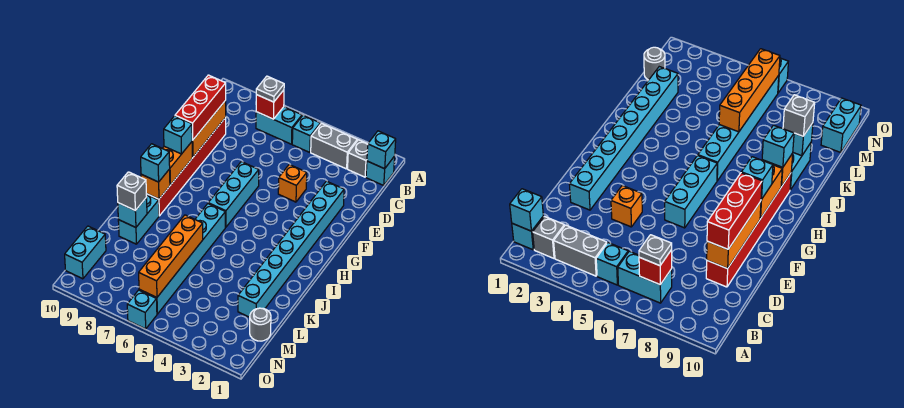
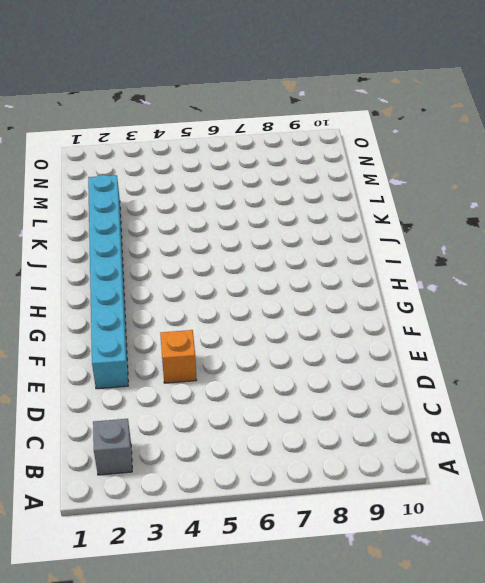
none -> cyan 1x1 brick [366,156,395,185]
none -> grey 1x2 brick [311,123,357,169]
none -> cyan 1x1 brick [292,115,320,152]

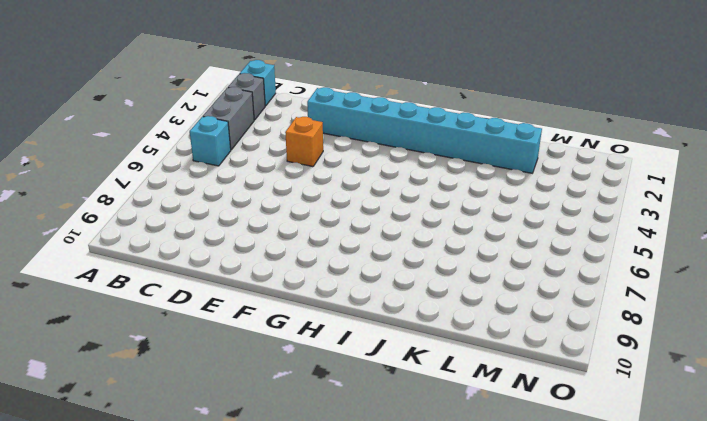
none -> cyan 1x2 brick [256,107,302,144]
none -> red 1x6 brick [146,118,226,216]
none -> cyan 1x3 brick [208,162,259,227]

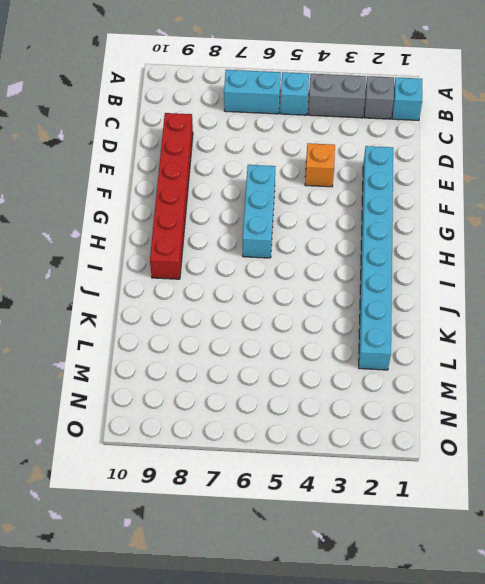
none -> cyan 1x6 brick [139,204,225,314]
none -> cyan 1x2 brick [118,195,159,244]
none -> grey 1x1 round brick [250,308,271,341]

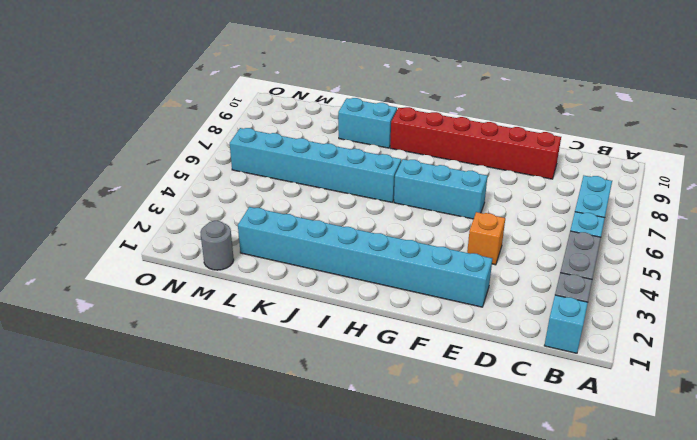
none -> cyan 1x2 brick [65,226,106,279]
none -> cyan 1x1 brick [127,290,157,329]
none -> cyan 1x1 brick [367,131,396,169]

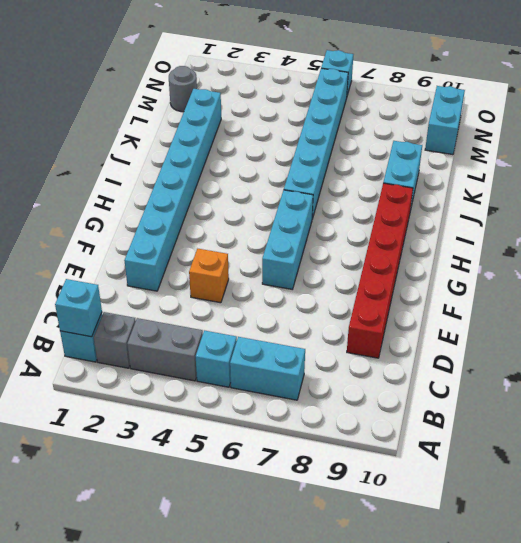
none -> red 1x1 brick [256,90,284,119]
none -> orange 1x3 brick [192,100,226,157]
none -> orange 1x2 brick [162,142,192,185]

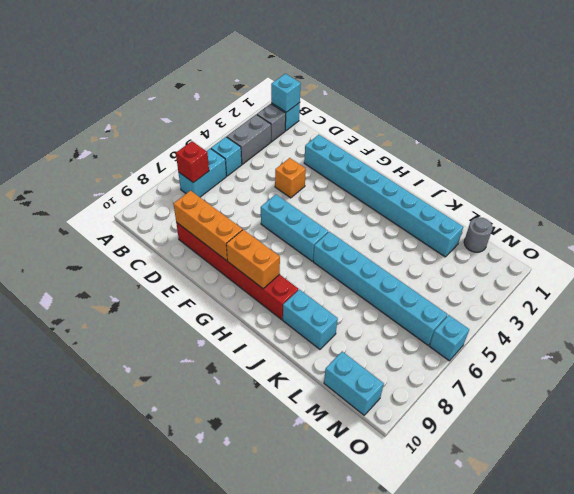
none -> orange 1x1 brick [141,169,170,199]
none -> orange 1x4 brick [139,215,203,297]
none -> cyan 1x1 brick [118,197,147,228]

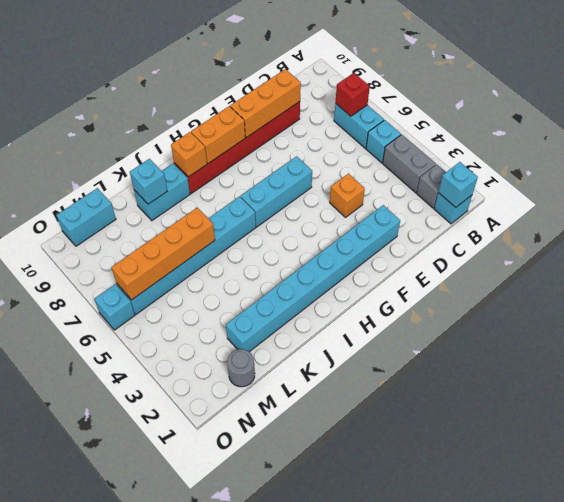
none -> grey 1x1 plate [256,76,284,102]
none -> red 1x3 brick [175,75,226,140]
none -> cyan 1x1 brick [164,116,193,154]

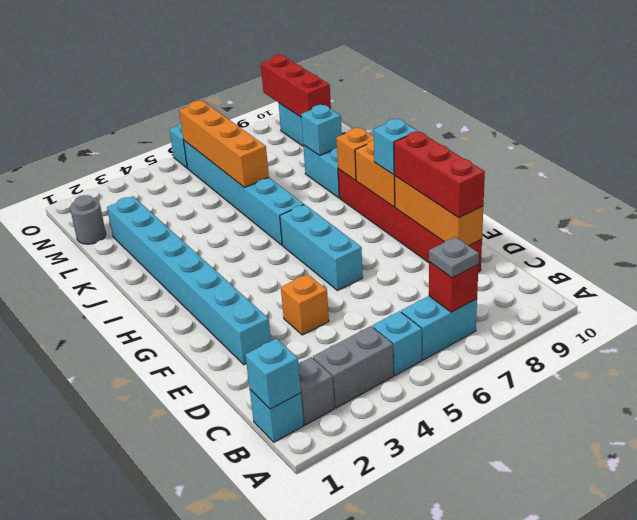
red 1x3 brick [261,55,331,117] -> none
none -> cyan 1x1 brick [141,144,170,182]
none -> grey 1x1 brick [117,172,147,210]

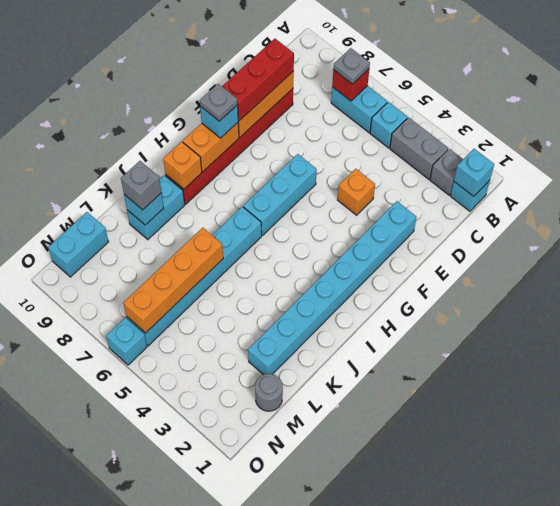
grey 1x1 plate [200,84,238,121] -> none
none -> cyan 1x1 brick [141,144,170,182]

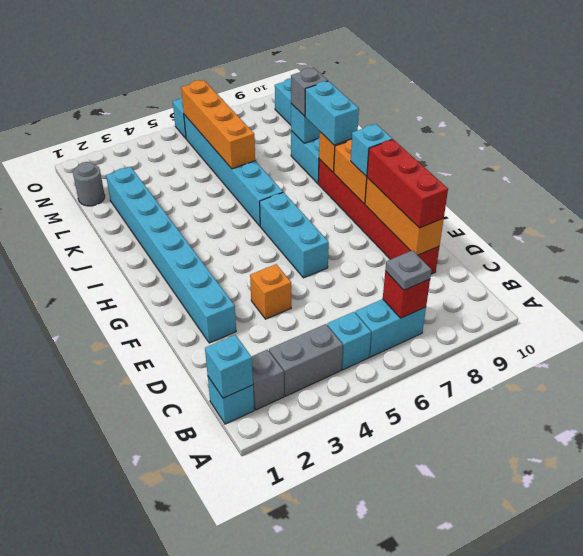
cyan 1x2 brick [305,81,359,145] -> cyan 1x1 brick [141,144,170,182]

